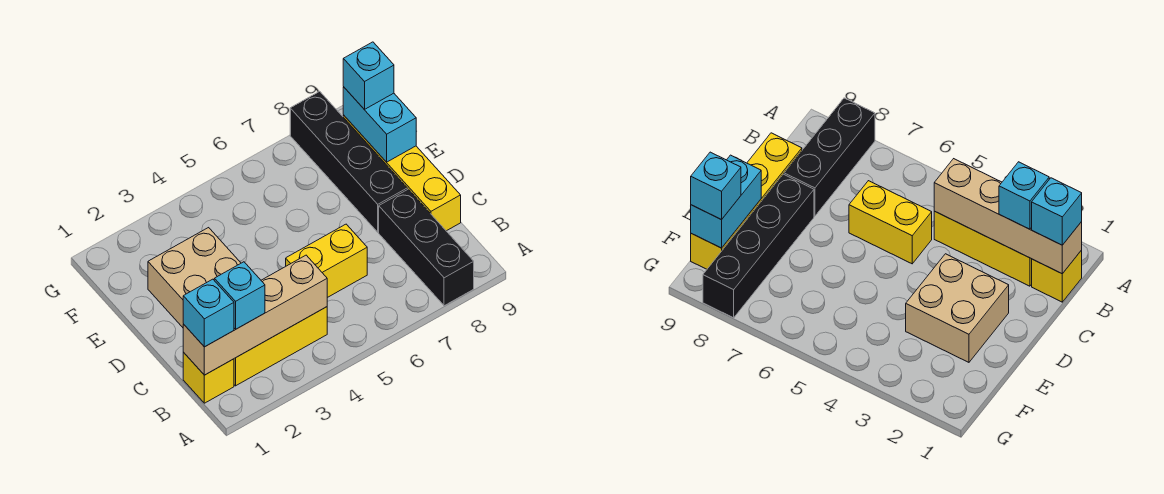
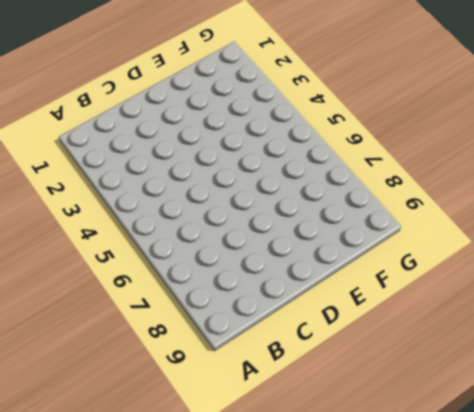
none -> black 1x3 brick [379,189,474,306]
none -> yellow 1x1 brick [183,352,234,403]
none -> yellow 1x3 brick [234,307,327,386]

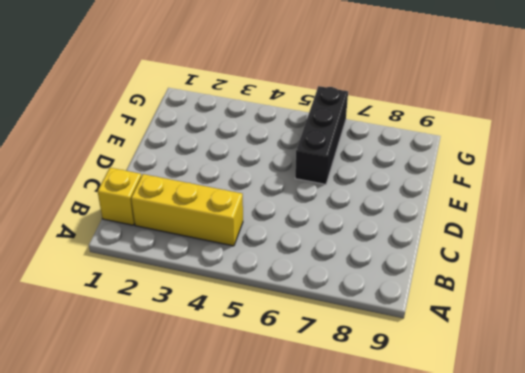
black 1x3 brick [295,86,348,184] -> black 1x3 brick moved to [379,189,474,306]
none -> yellow 1x2 brick [286,224,367,298]
none -> yellow 1x4 brick [343,115,461,231]
none -> tan 2x2 brick [148,228,241,327]

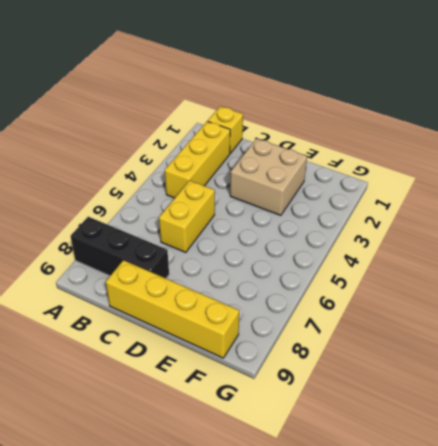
none -> black 1x4 brick [290,91,407,232]
none -> tan 1x4 brick [183,255,327,375]
none -> cyan 1x2 brick [343,87,416,162]

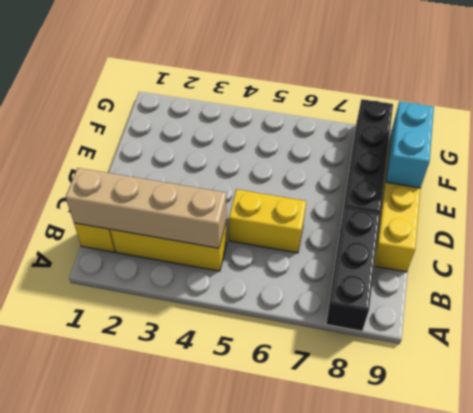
none -> tan 2x2 brick [148,228,241,327]
none -> cyan 1x1 brick [183,279,234,347]
none -> cyan 1x1 brick [214,262,265,329]

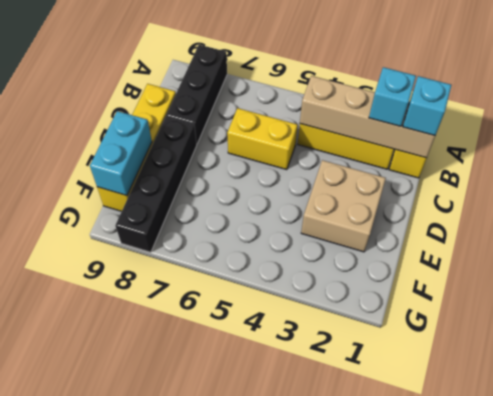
none -> cyan 1x1 brick [343,42,394,109]

